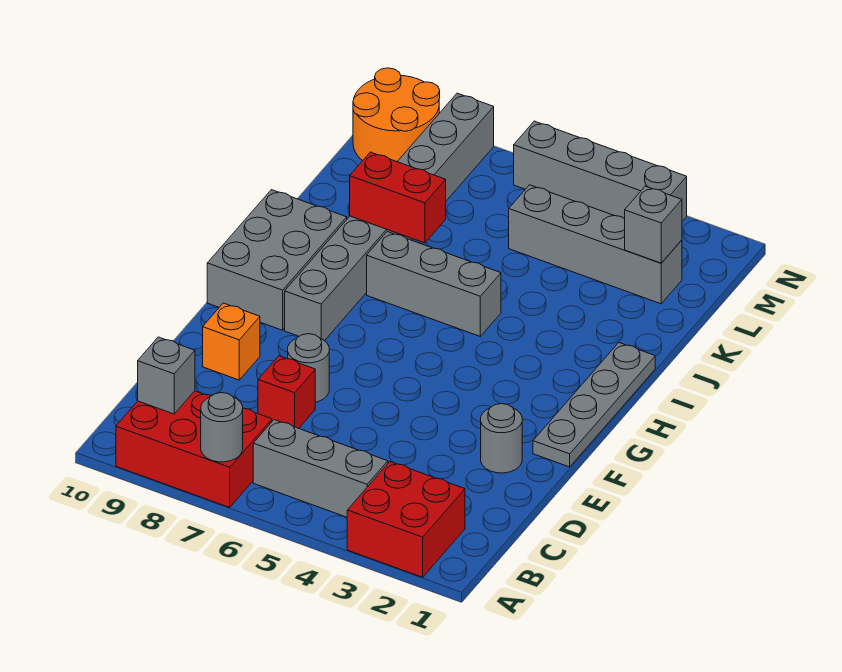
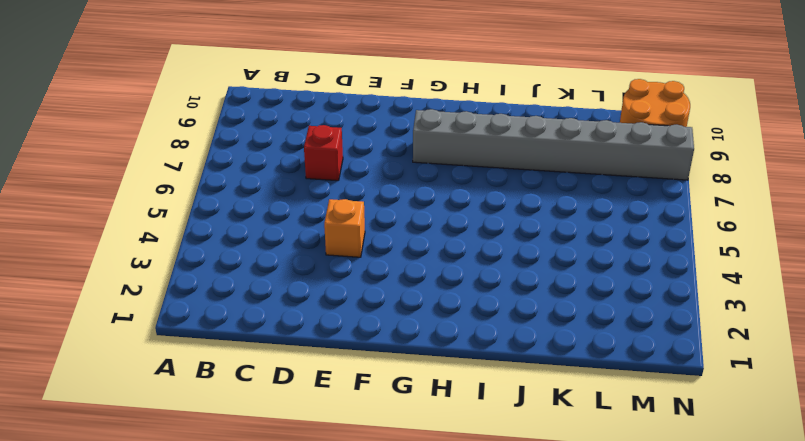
orange 1x1 brick [324,199,365,257] -> orange 1x1 brick moved to [203,303,260,380]
none -> red 2x2 brick [347,462,465,577]
none -> red 2x3 brick [116,391,272,507]
none -> grey 1x3 brick [253,420,388,517]

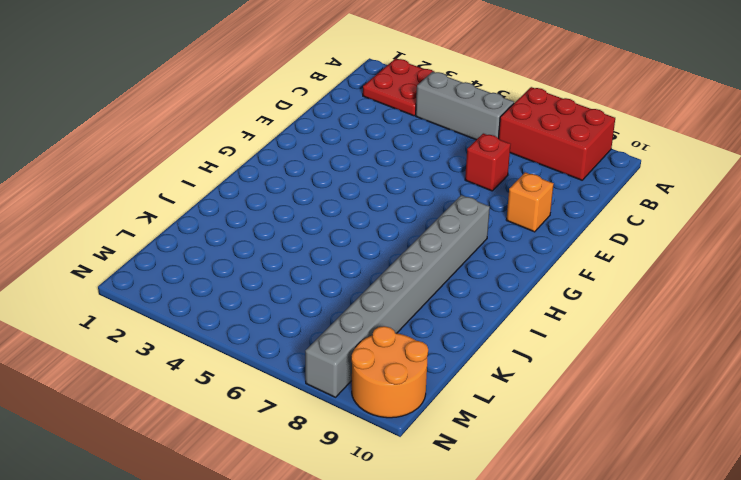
red 2x2 plate [363,59,434,116] -> red 2x2 brick [347,462,465,577]
none -> grey 1x1 round brick [481,404,522,473]
none -> grey 1x1 round brick [288,334,329,402]
none -> grey 1x4 plate [533,343,655,467]

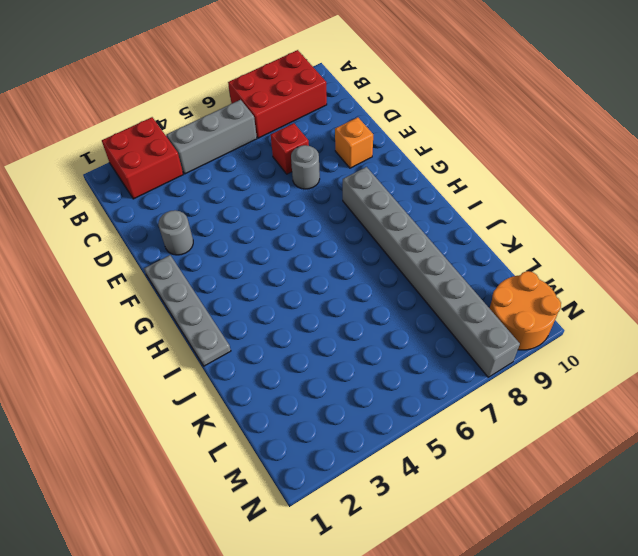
none -> grey 2x3 brick [207,190,347,330]
none -> grey 1x3 brick [367,232,501,336]
none -> grey 1x4 brick [509,185,682,304]

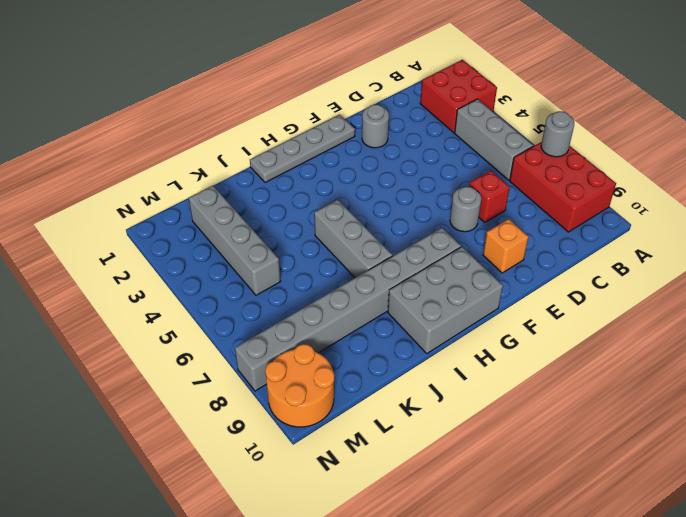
none -> grey 1x4 brick [514,121,687,221]
none -> grey 1x1 brick [138,337,195,414]
none -> red 1x2 brick [350,152,446,243]

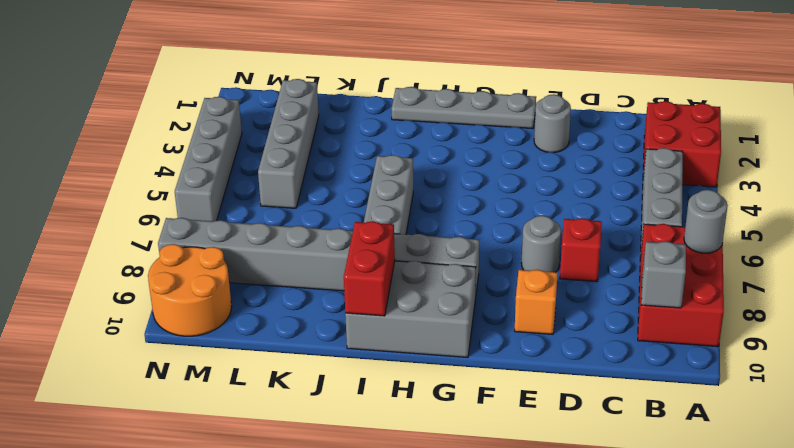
red 1x2 brick [344,221,395,316] -> red 1x2 brick moved to [350,152,446,243]
none -> grey 1x1 brick [625,186,682,263]

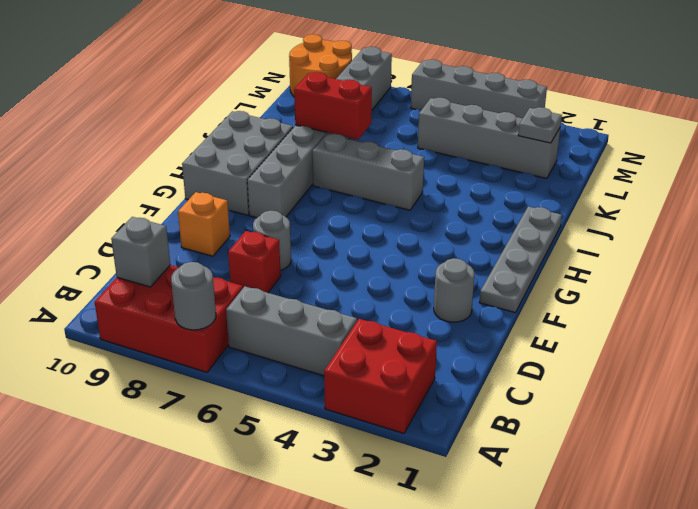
grey 1x1 plate [518,107,562,143] -> grey 1x1 brick [625,186,682,263]

